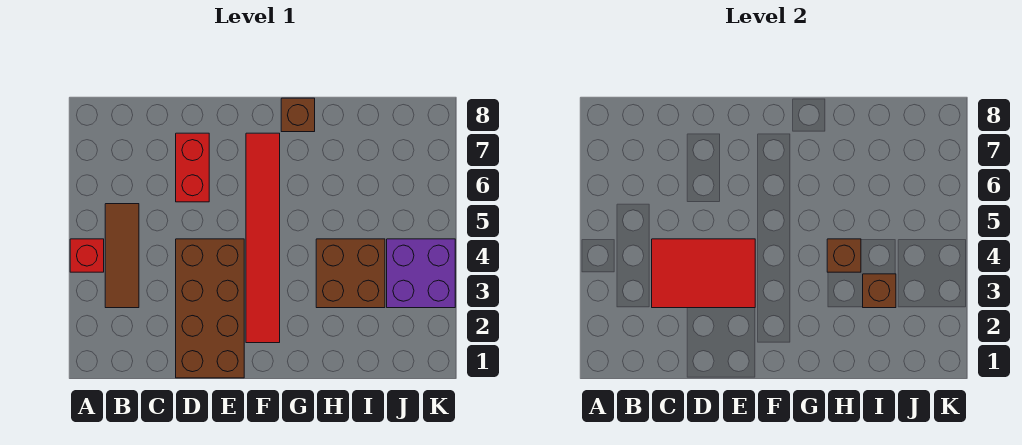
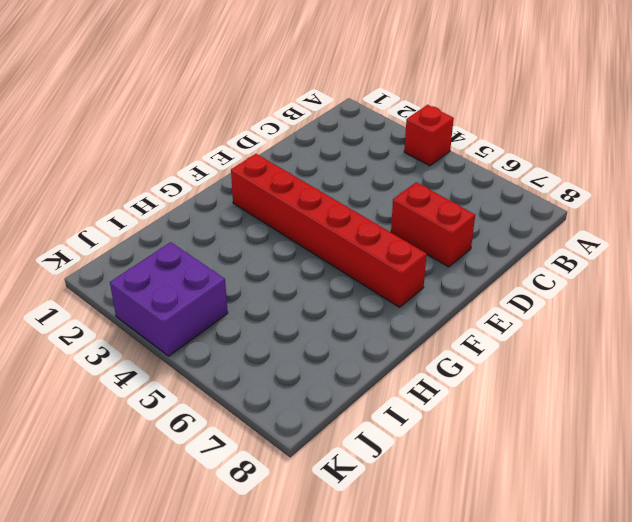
red 1x6 brick [231,154,427,307] -> red 1x6 tile [246,133,280,343]
none -> brown 1x3 tile [105,204,139,308]
none -> brown 2x4 brick [176,239,244,378]

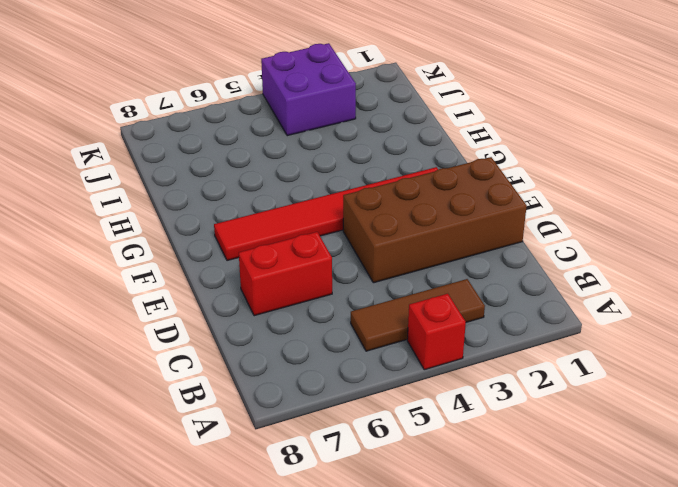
none -> brown 1x1 brick [281,98,315,132]
none -> brown 2x2 brick [316,239,385,308]

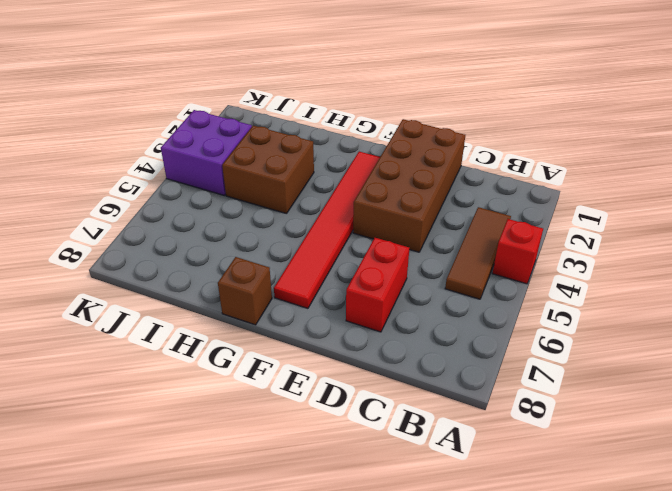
none -> red 2x3 tile [652,239,755,308]
none -> brown 1x1 brick [827,239,861,272]

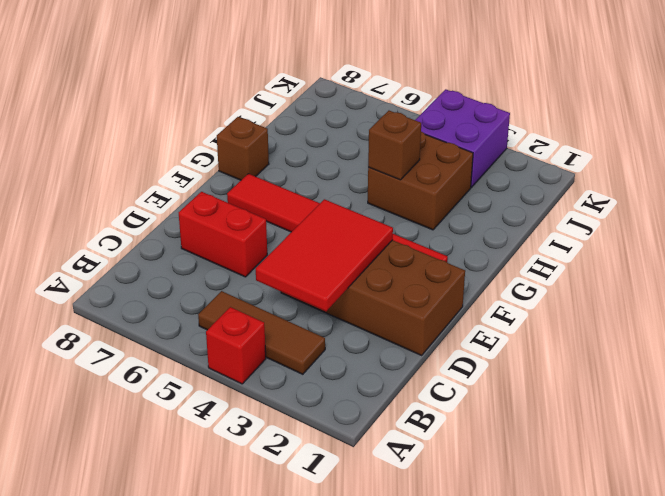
none -> brown 1x1 brick [863,274,896,308]

